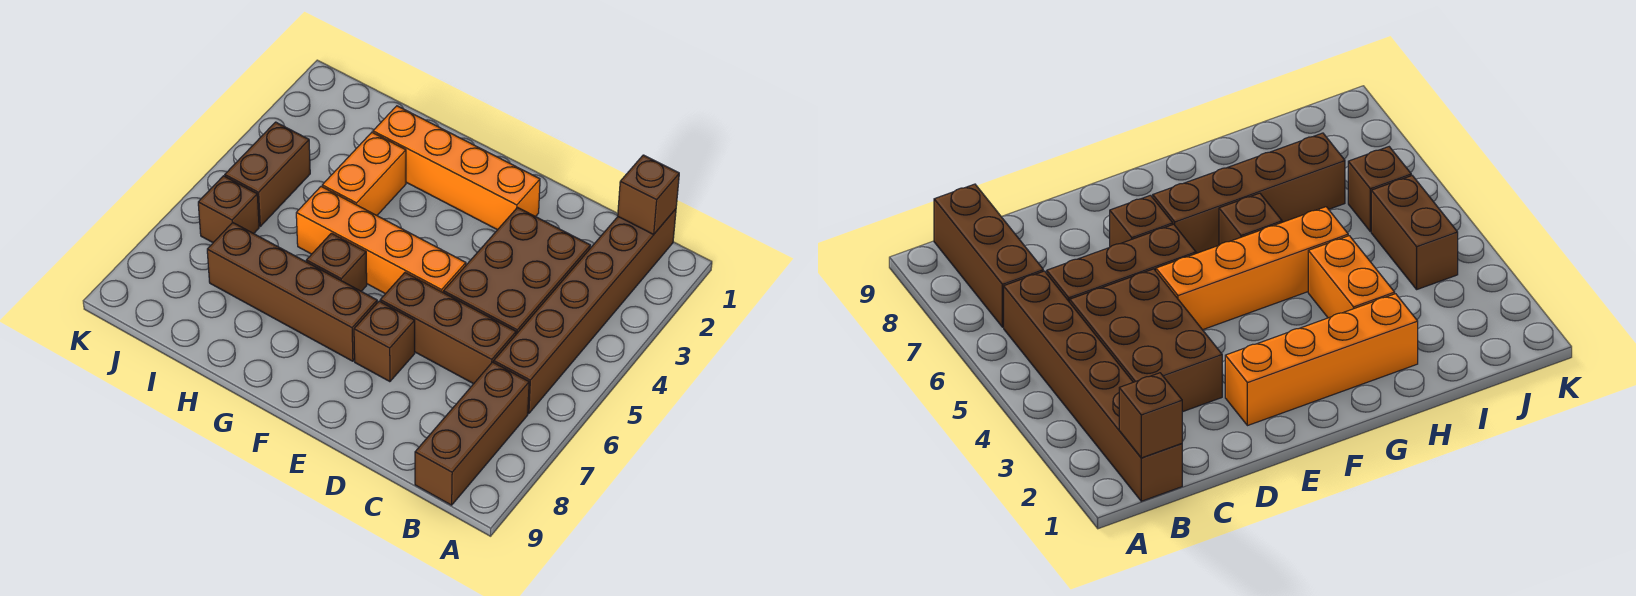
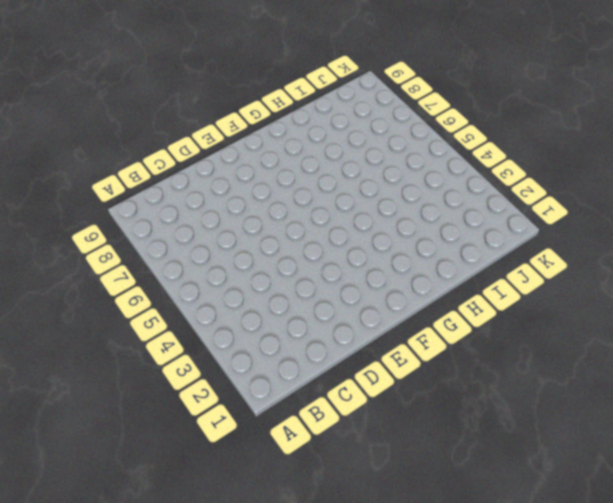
none -> brown 1x6 brick [494,209,676,414]
none -> brown 1x3 brick [415,362,529,505]
none -> brown 2x3 brick [443,207,591,334]

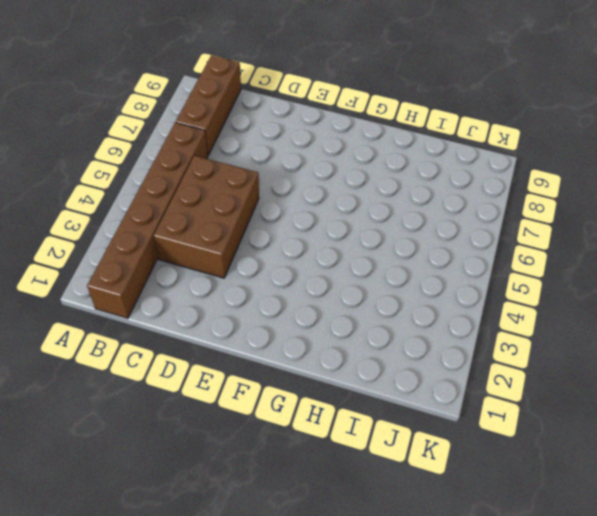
none -> brown 1x3 brick [380,273,516,384]
none -> orange 1x4 brick [373,106,540,230]
none -> orange 1x4 brick [296,186,466,294]

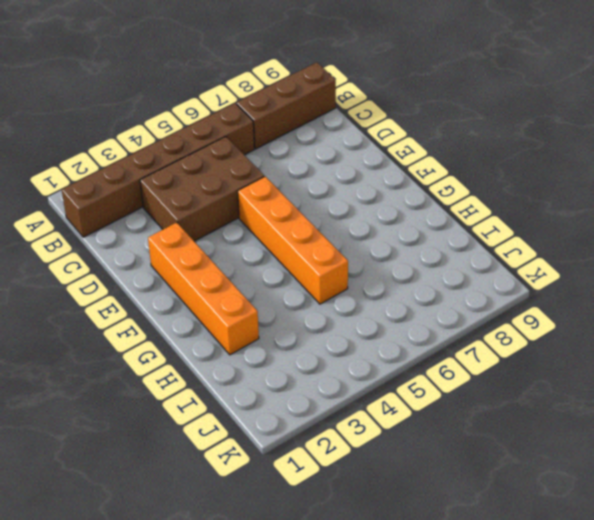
none -> brown 1x3 brick [380,273,516,384]
none -> brown 1x1 brick [354,301,415,382]
none -> brown 1x4 brick [207,223,377,361]

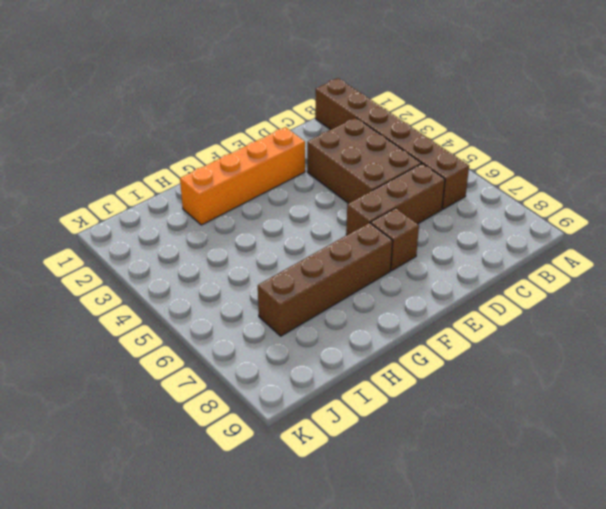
none -> brown 1x3 brick [415,362,529,505]
none -> orange 1x4 brick [296,186,466,294]
none -> brown 1x1 brick [306,233,367,291]

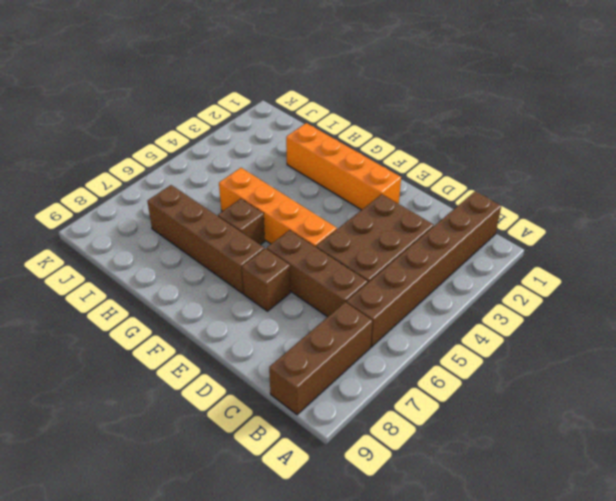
none -> orange 1x2 brick [322,132,406,215]
none -> brown 1x2 brick [225,122,310,226]
none -> brown 1x1 brick [198,176,259,242]

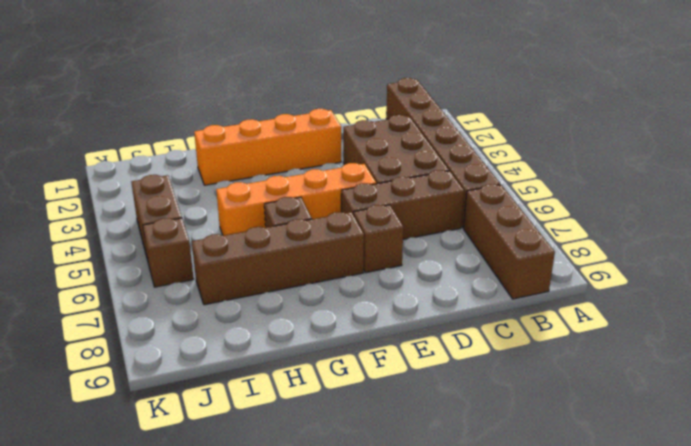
none -> orange 1x2 brick [322,132,406,215]
none -> brown 1x1 brick [618,155,679,234]

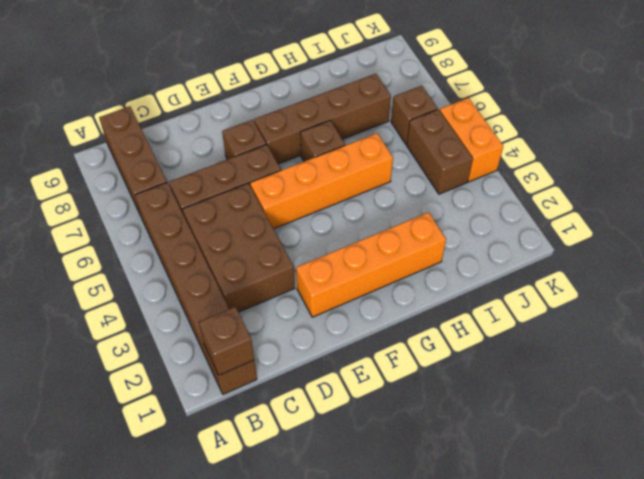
orange 1x2 brick [440,98,503,182] -> orange 1x2 brick moved to [322,132,406,215]

